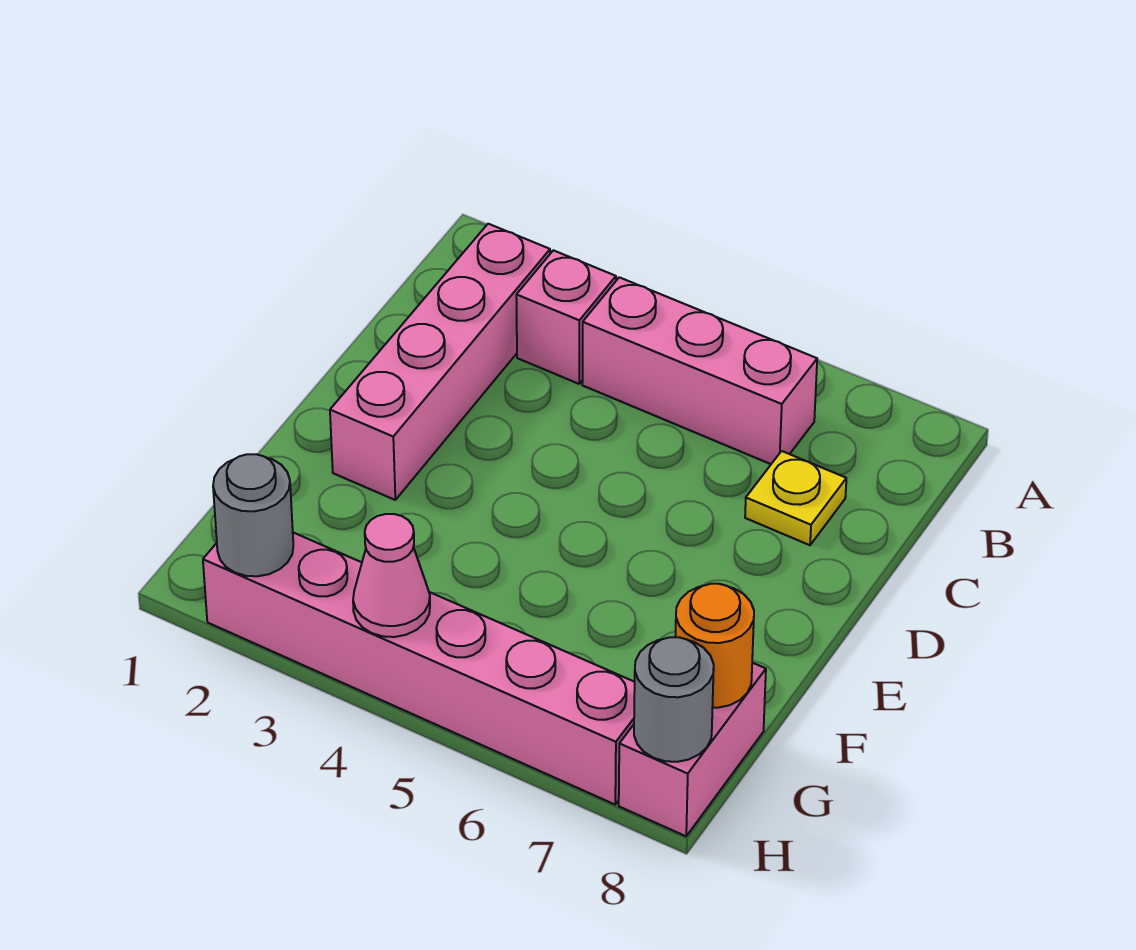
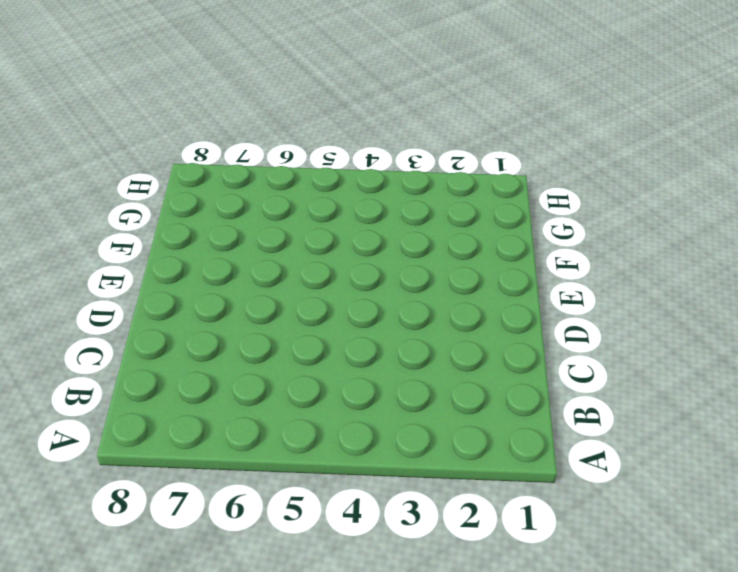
none -> pink 1x4 brick [330,224,550,500]
none -> pink 1x1 brick [516,250,616,384]

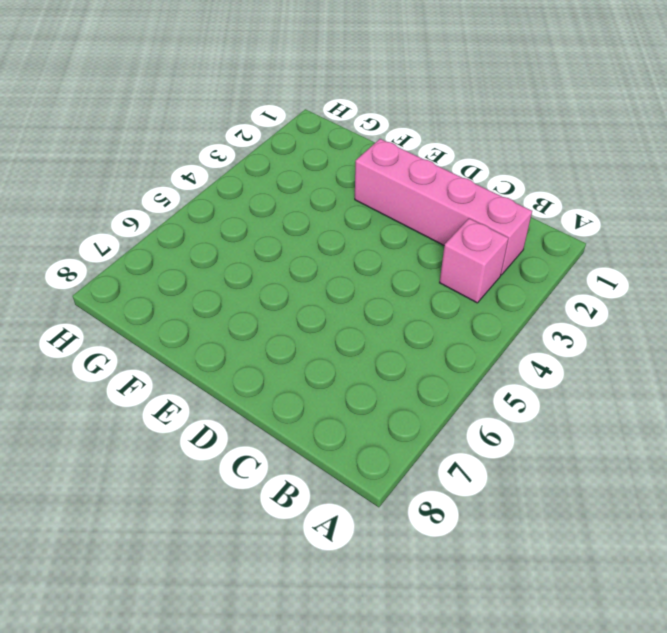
none -> pink 1x3 brick [582,277,817,464]
none -> yellow 1x1 plate [745,451,846,545]

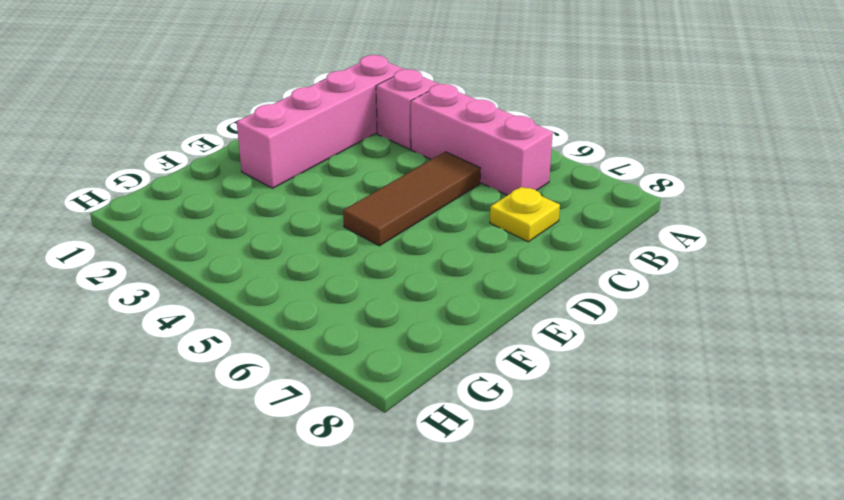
brown 1x3 tile [343,152,481,246] -> none
none -> pink 1x2 brick [619,663,766,836]
none -> pink 1x6 brick [203,533,635,804]

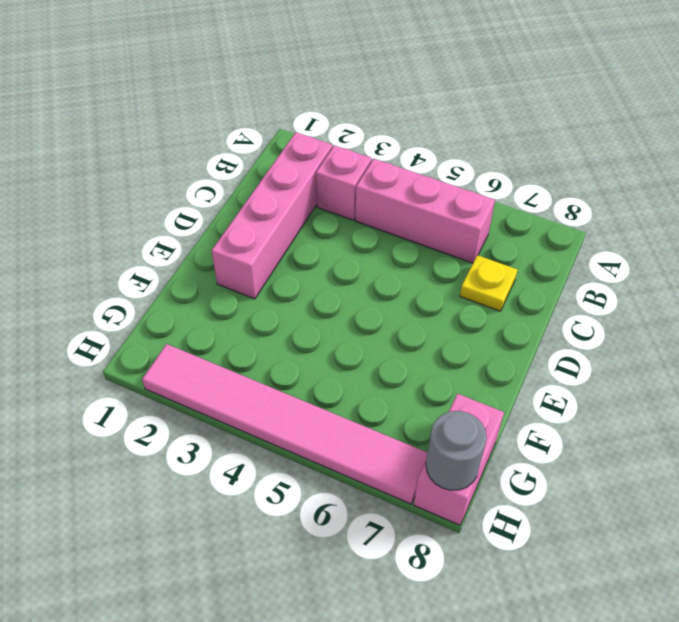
pink 1x6 tile [142,344,428,504] -> pink 1x6 brick [203,533,635,804]
none -> orange 1x1 round brick [675,584,754,708]
none -> grey 1x1 round brick [213,454,293,576]

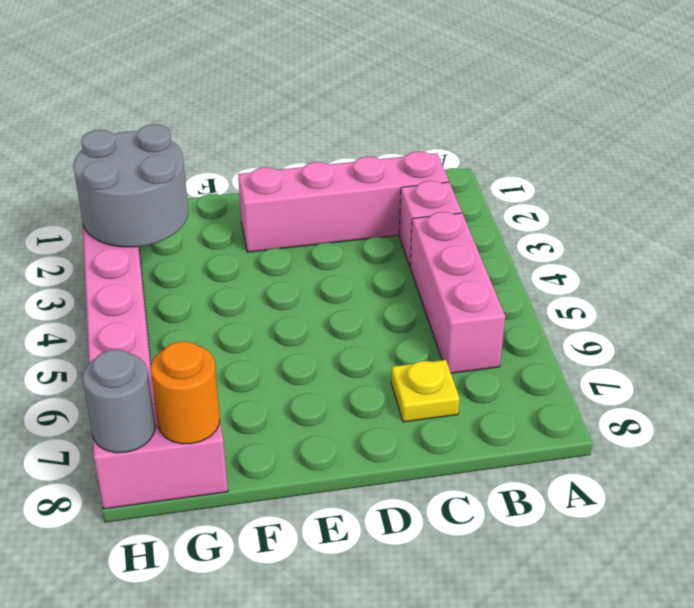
grey 2x2 round brick [74,124,188,247] -> grey 1x1 round brick [213,454,293,576]
none -> pink 1x1 cone [353,514,430,637]

